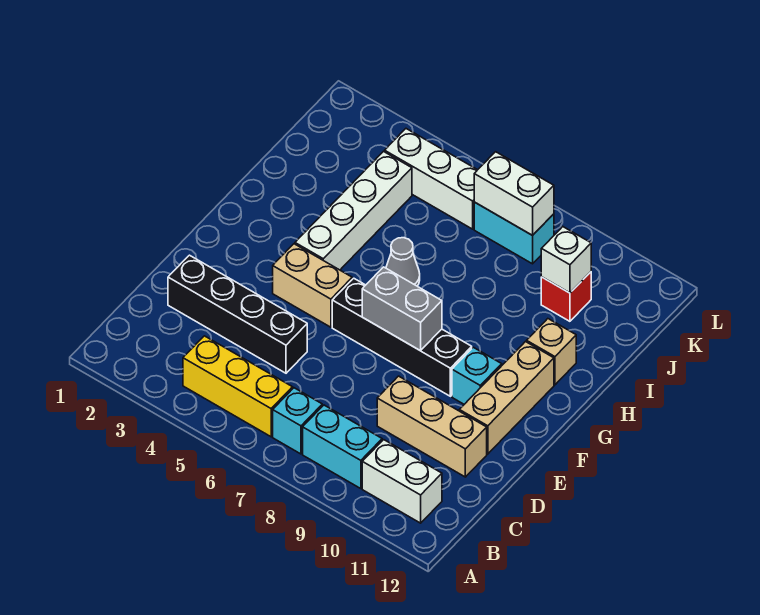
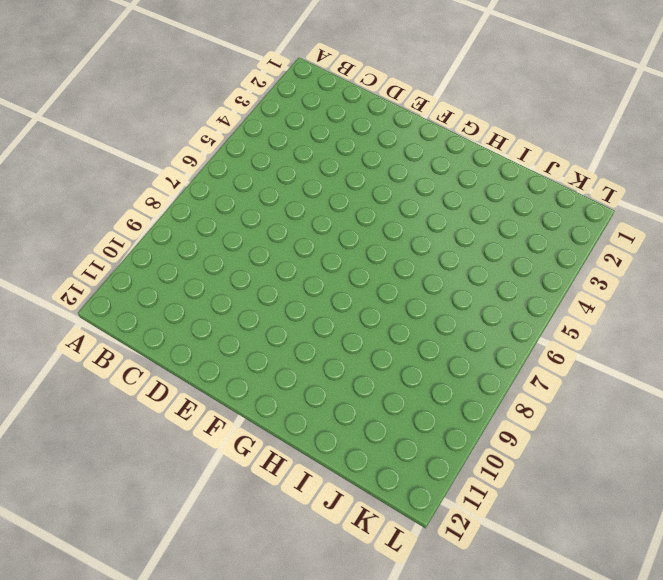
none -> yellow 1x3 brick [183,336,293,437]
none -> cyan 1x1 brick [273,388,322,454]
none -> cyan 1x2 brick [303,405,382,489]

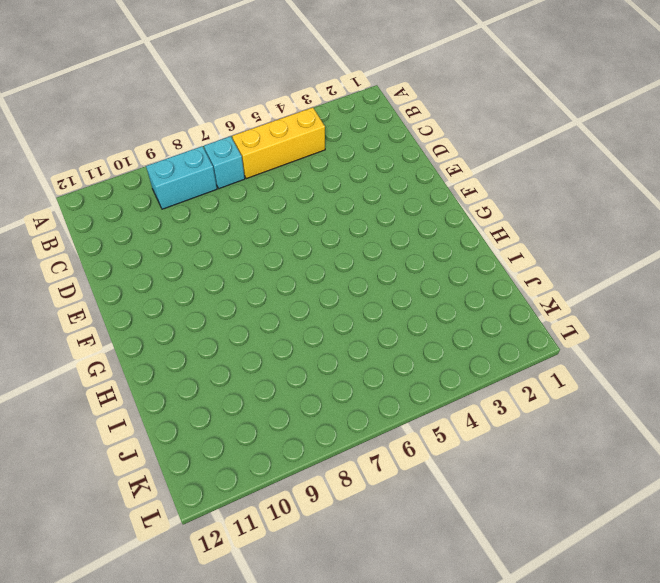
none -> white 1x2 brick [362,440,442,523]
none -> black 1x4 brick [168,255,307,373]
none -> tan 1x3 brick [377,376,487,477]

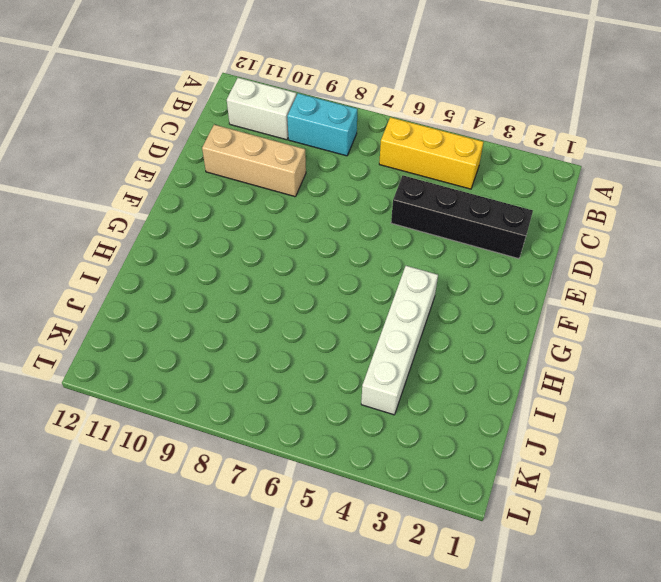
none -> cyan 1x1 brick [273,388,322,454]
none -> tan 1x3 brick [459,342,554,454]
none -> tan 1x2 brick [273,244,352,327]

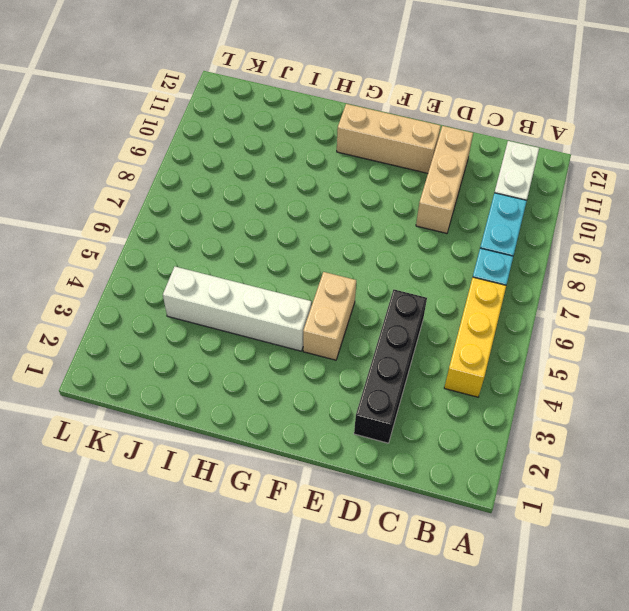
none -> black 1x4 brick [332,278,472,396]
none -> cyan 1x1 brick [452,347,502,404]
none -> grey 1x1 cone [386,238,420,286]

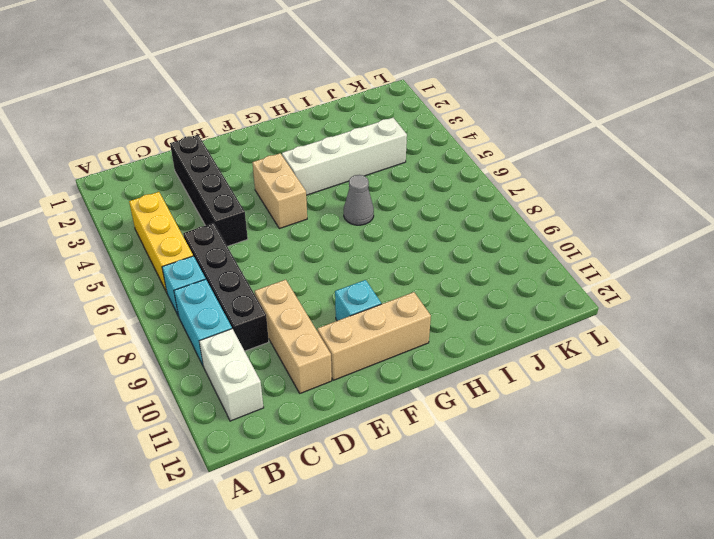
black 1x4 brick [183,223,269,351] -> black 1x4 brick moved to [332,278,472,396]
none -> tan 1x1 brick [527,319,576,385]
none -> red 1x1 brick [541,272,591,321]
none -> white 1x3 brick [385,129,477,229]

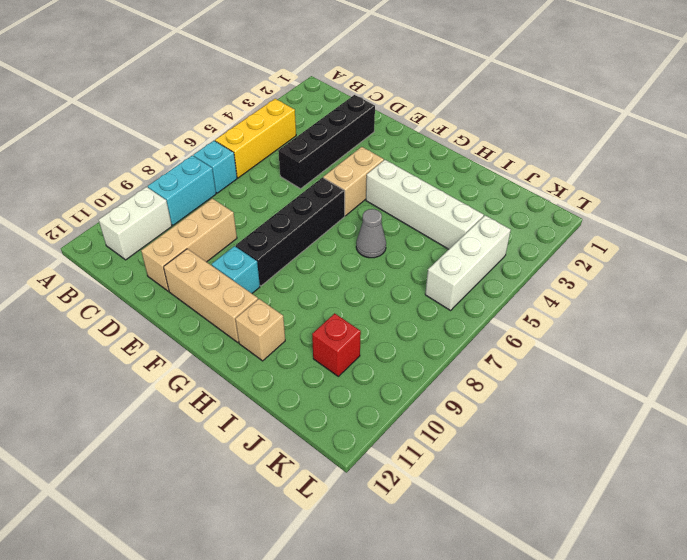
none -> cyan 1x2 brick [474,202,554,264]
none -> grey 1x2 brick [362,267,442,351]
none -> white 1x1 brick [541,227,591,293]

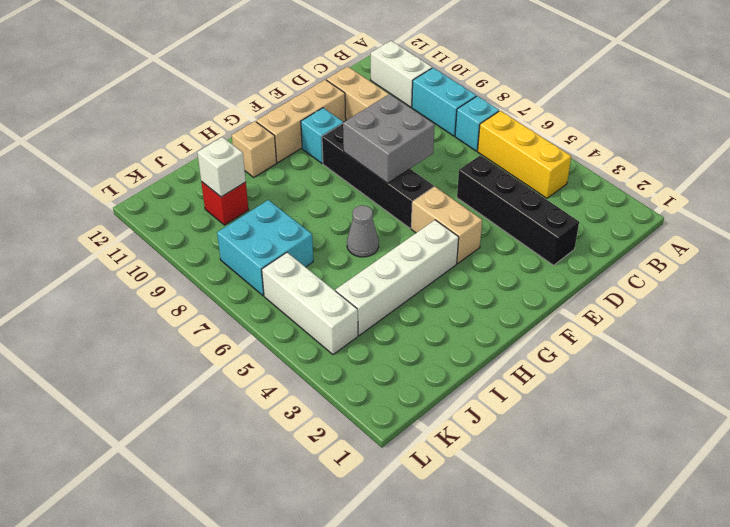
grey 2x2 brick [343,94,435,183] -> grey 1x2 brick [362,267,442,351]
cyan 2x2 brick [217,200,313,296] -> cyan 1x2 brick [474,202,554,264]
none -> white 1x2 brick [474,152,554,235]

